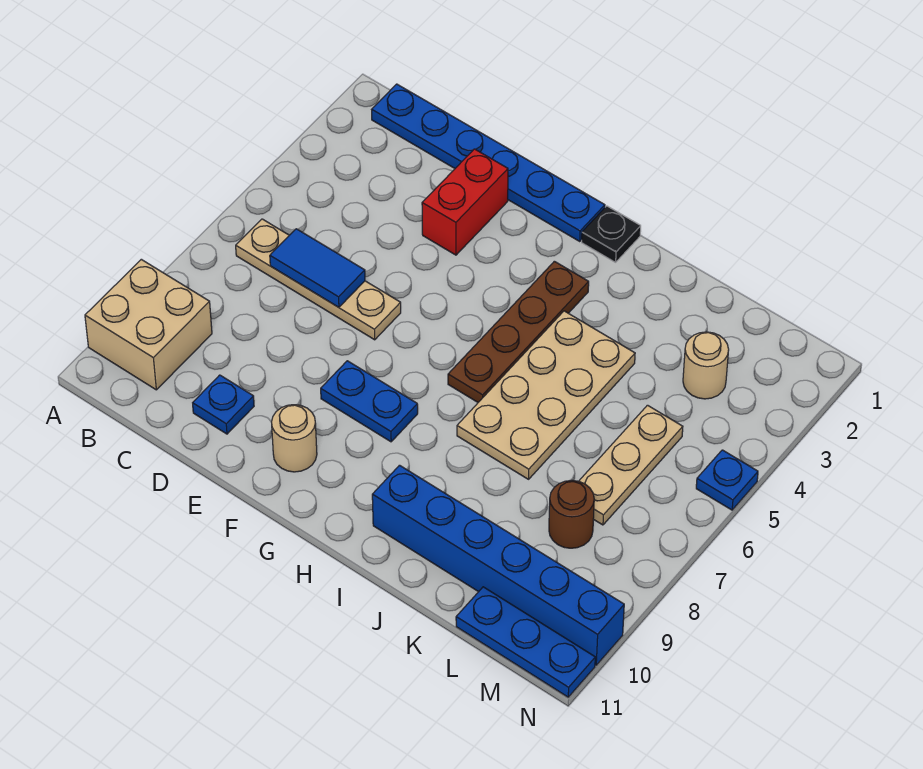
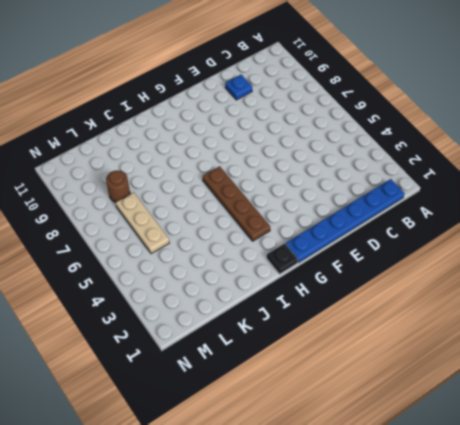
none -> tan 2x2 brick [85,259,212,390]
none -> tan 1x4 plate [236,219,401,340]
none -> red 1x2 brick [422,149,508,255]

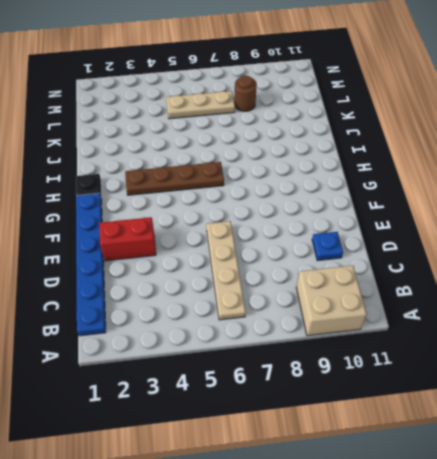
none -> blue 1x2 plate [321,361,418,442]
none -> tan 1x1 round brick [272,405,317,472]
none -> tan 2x4 plate [457,311,635,479]

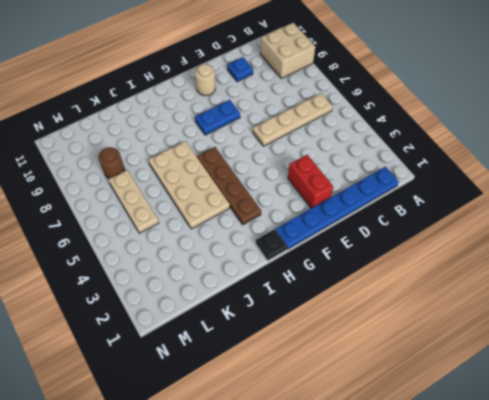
none -> blue 1x6 brick [372,465,624,665]
none -> tan 1x1 round brick [683,332,729,399]
none -> blue 1x3 plate [456,587,595,697]

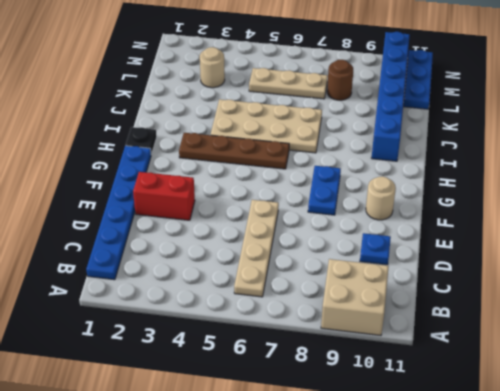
none -> blue 1x1 plate [696,450,758,510]
none -> blue 1x2 tile [270,229,365,307]

